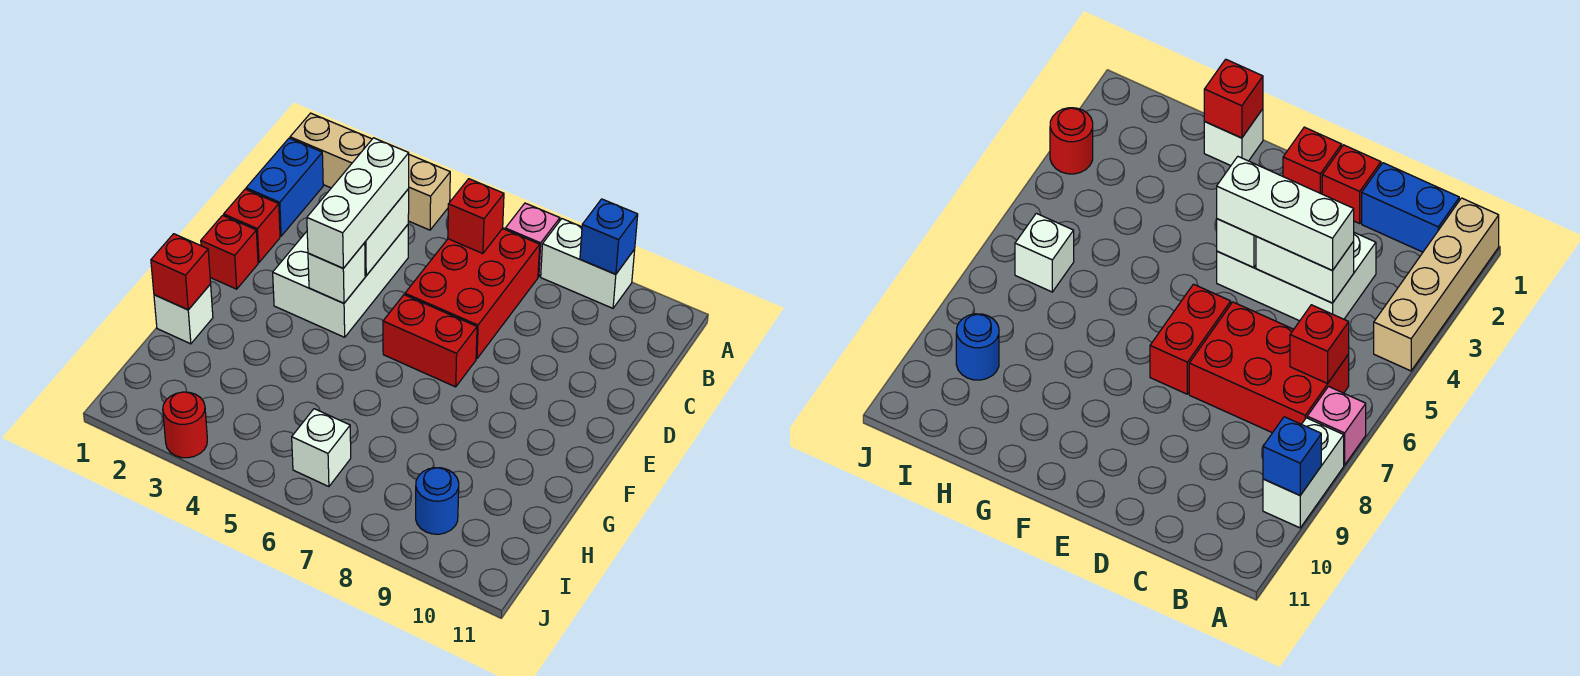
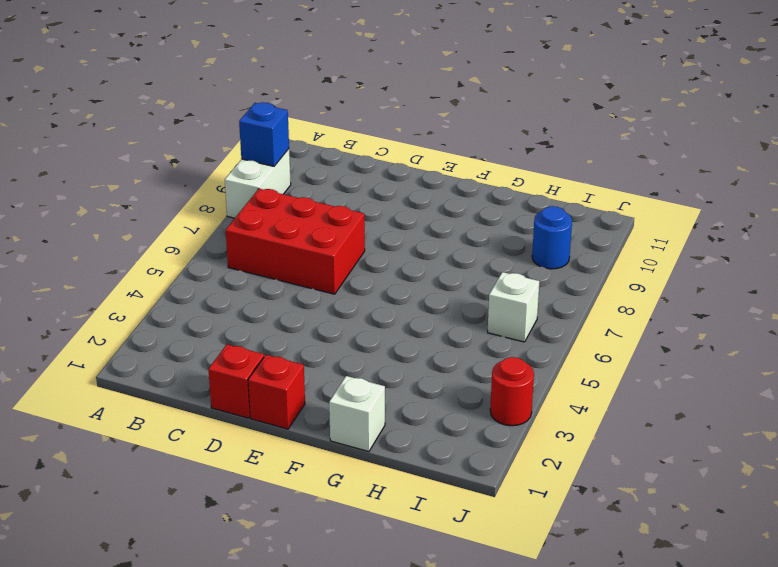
none -> tan 1x4 brick [290,113,450,230]
none -> pink 1x1 brick [505,203,560,277]
none -> blue 1x2 brick [246,138,323,236]

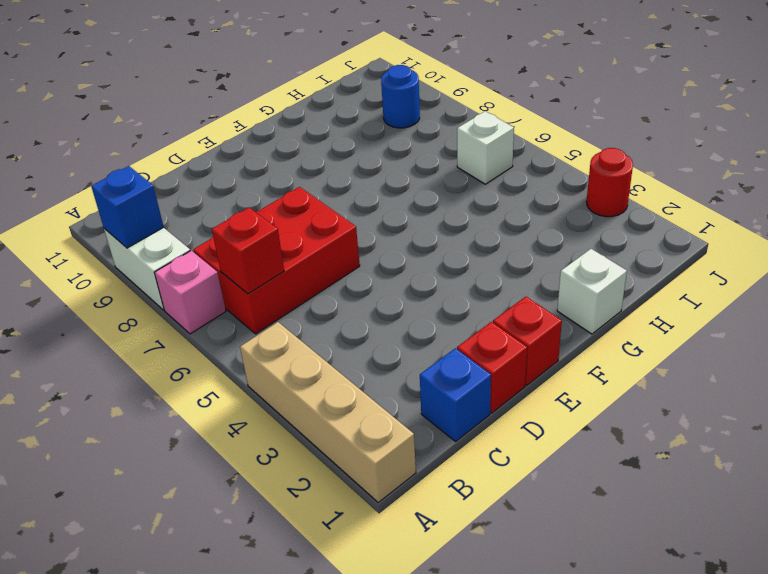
blue 1x1 brick [420,348,491,442] -> blue 1x2 brick [246,138,323,236]
none -> white 2x3 brick [273,225,408,337]
none -> red 1x2 brick [383,295,477,387]
none -> white 1x2 brick [365,189,409,276]

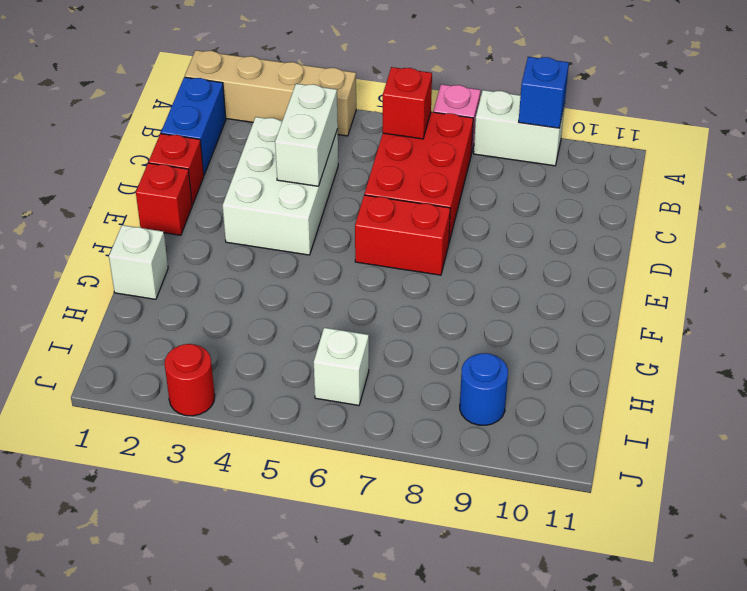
none -> white 1x1 brick [308,243,365,303]
none -> red 1x1 brick [151,234,211,310]
none -> white 1x3 brick [307,138,409,268]

